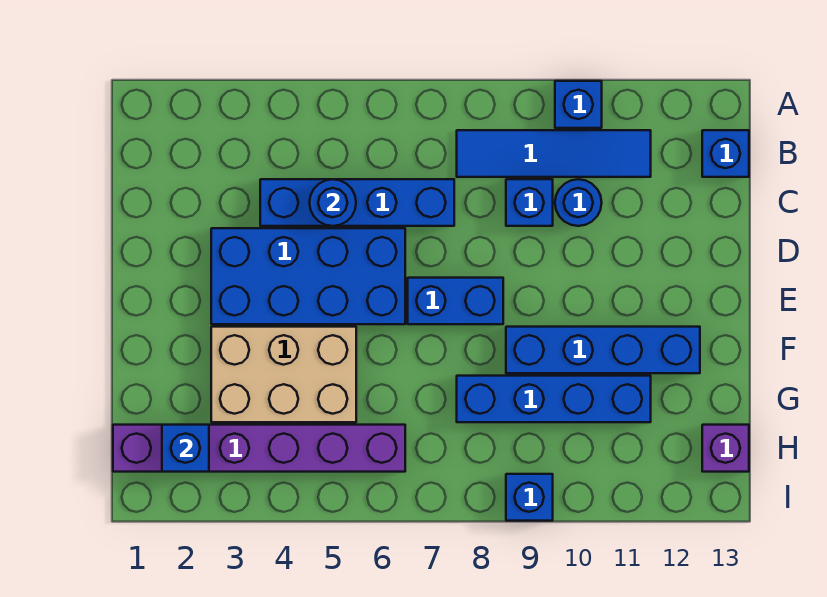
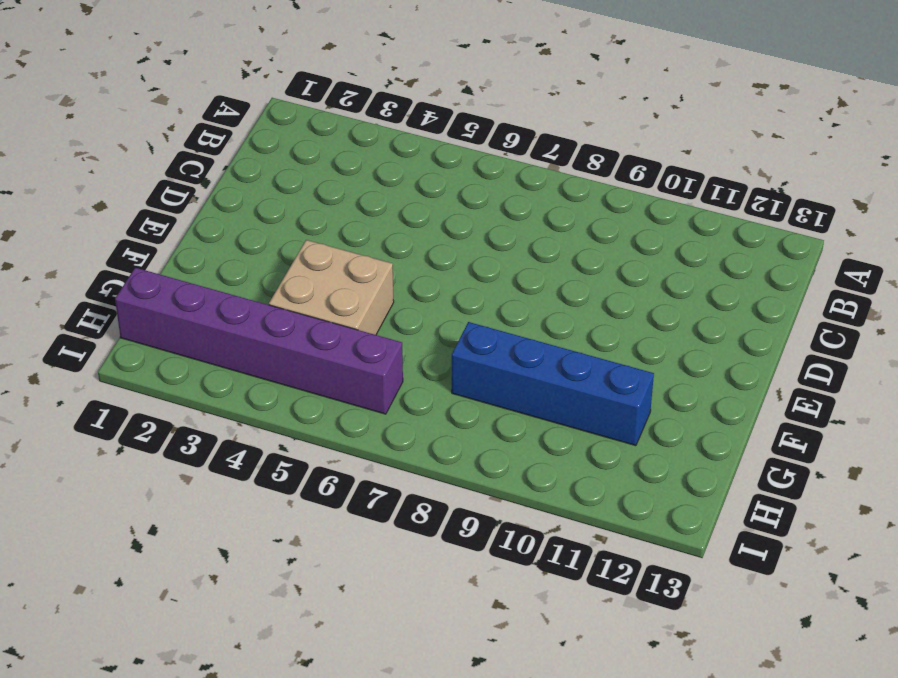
tan 2x2 brick [269,240,394,335] -> tan 2x3 brick [211,327,356,422]
none -> blue 1x1 brick [555,81,602,128]
none -> blue 1x4 tile [457,130,651,177]
none -> blue 1x1 brick [702,130,749,177]

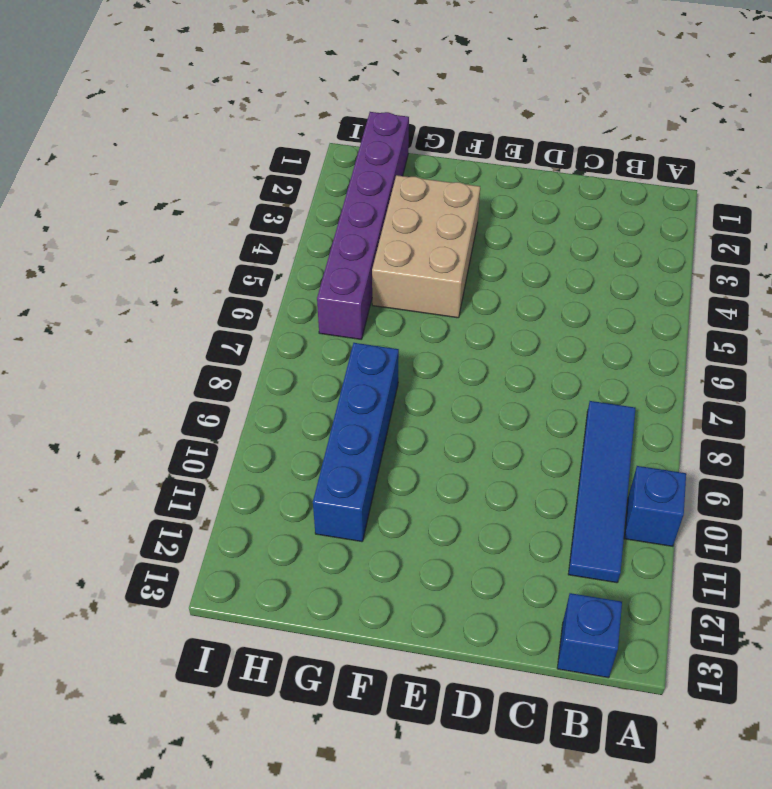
none -> blue 1x4 brick [260,179,454,226]
none -> blue 1x1 brick [506,179,553,226]
none -> blue 1x1 round brick [555,179,602,226]

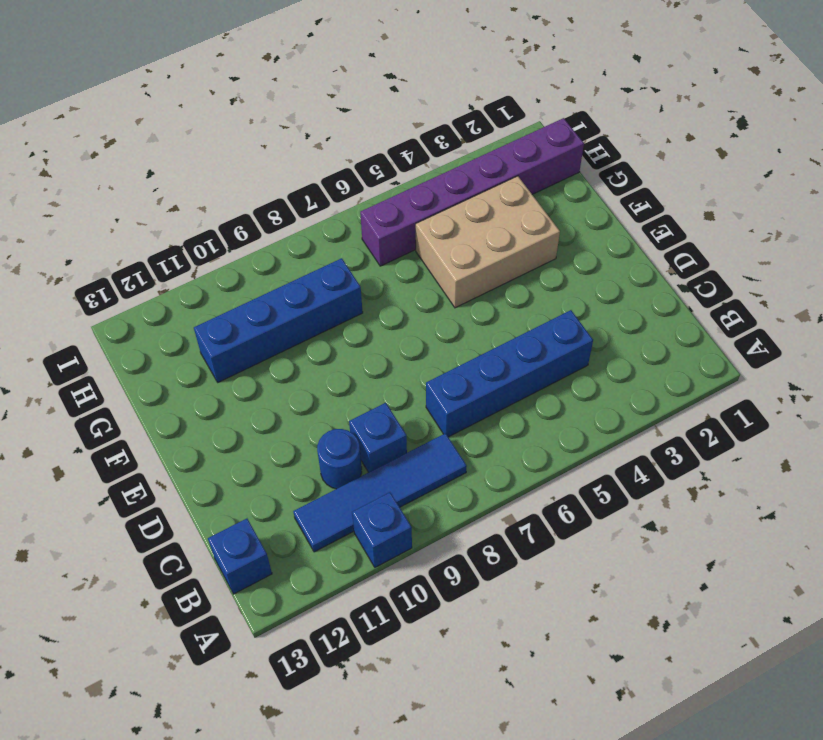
none -> blue 2x4 brick [211,228,405,324]
none -> blue 1x2 brick [408,278,503,324]
none -> blue 1x4 brick [506,327,700,373]

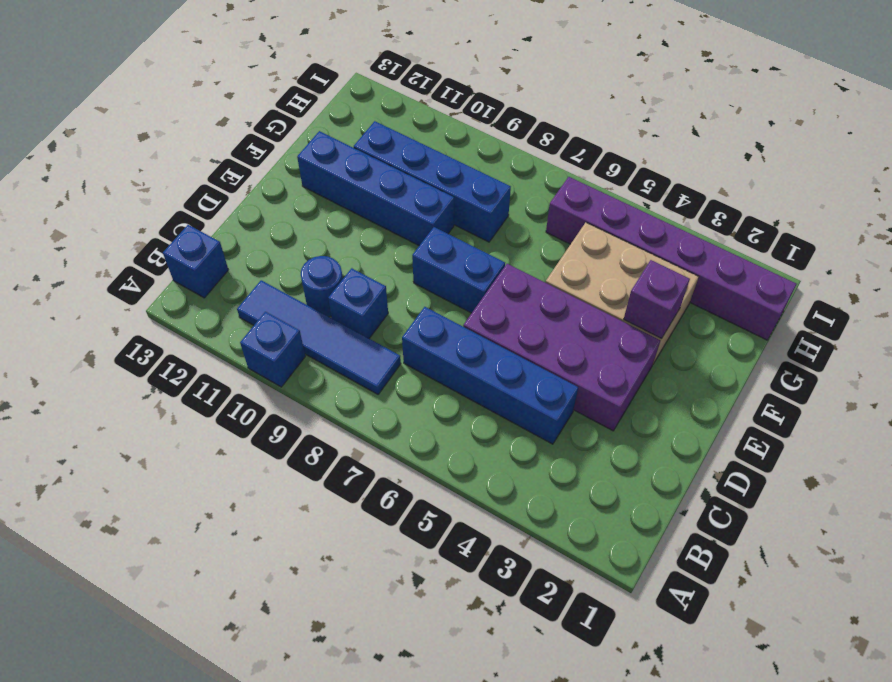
purple 2x4 brick [463,264,660,431] -> blue 2x4 brick [211,228,405,324]
purple 1x1 brick [624,260,690,339] -> purple 1x1 brick moved to [702,425,749,472]
none -> blue 1x1 brick [506,474,553,521]
none -> blue 1x1 round brick [309,179,356,226]
none -> blue 1x1 brick [162,425,209,472]

